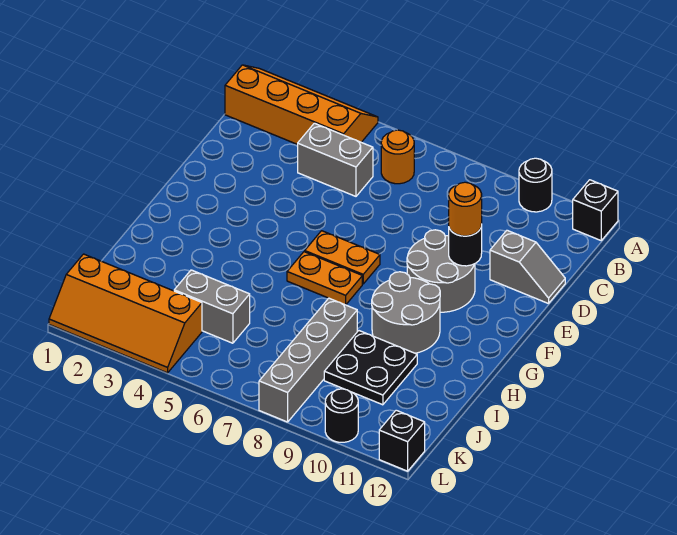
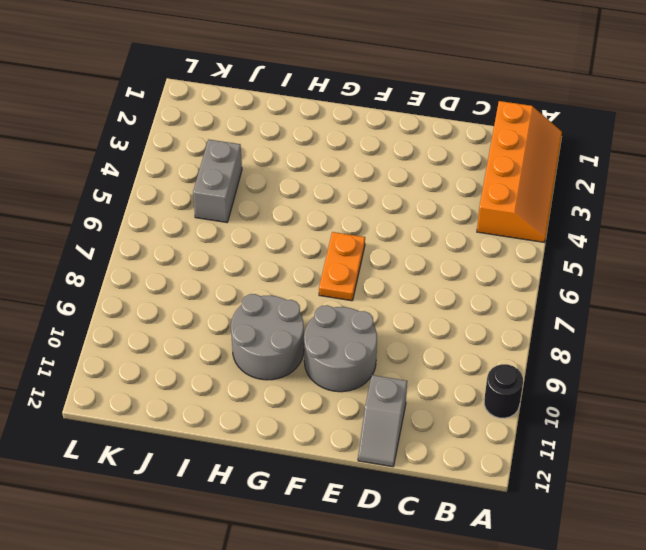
none -> black 1x1 brick [573,180,618,240]
none -> orange 1x1 round brick [381,130,414,184]
none -> grey 1x2 brick [298,123,373,196]

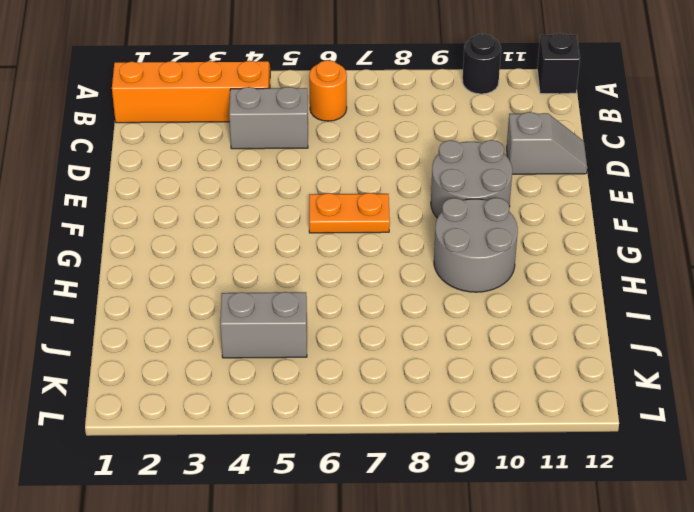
none -> orange 1x2 plate [287,252,362,305]
none -> grey 1x4 brick [259,298,357,422]
none -> black 2x2 plate [324,331,417,405]

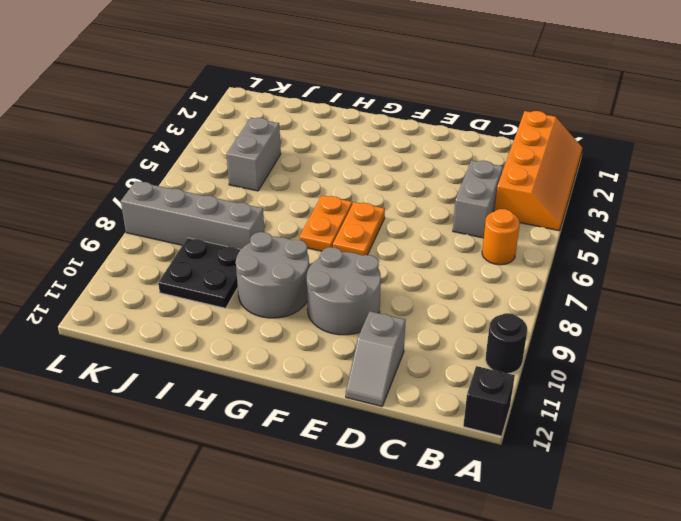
none -> orange 2x4 slope [49,254,202,373]
none -> black 1x1 round brick [325,389,358,442]
none -> black 1x1 brick [379,410,425,471]

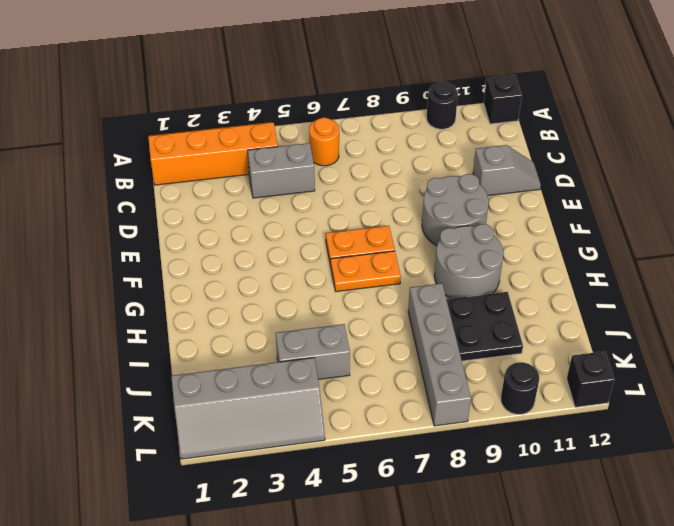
grey 2x4 slope [171,358,325,459] -> orange 2x4 slope [49,254,202,373]
none -> black 1x1 round brick [449,224,482,266]
none -> orange 1x1 round brick [449,182,482,236]

